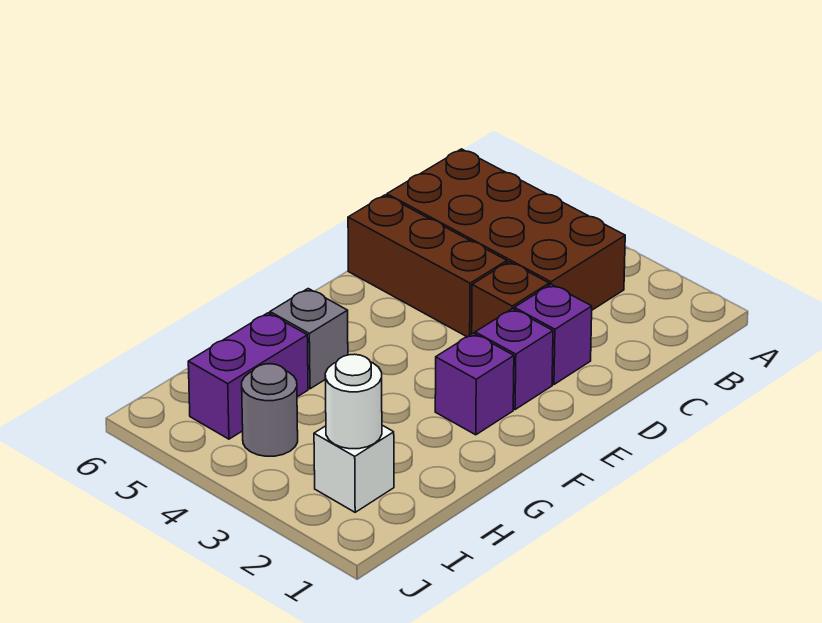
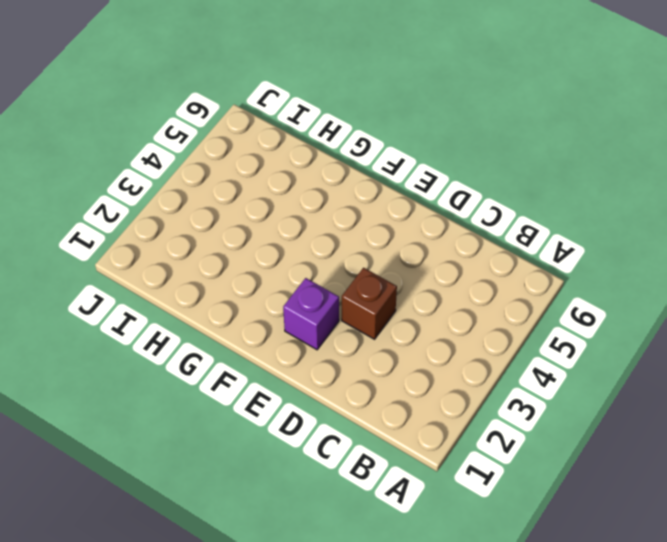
none -> brown 2x4 brick [387,149,625,310]
none -> purple 1x1 brick [514,284,592,384]

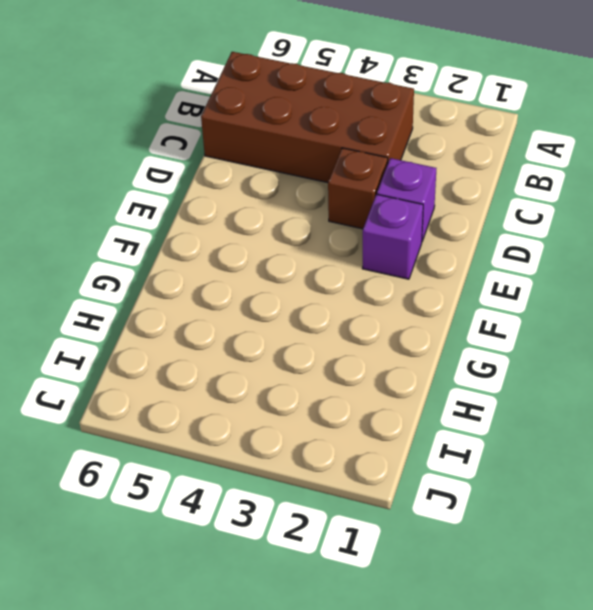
none -> brown 1x3 brick [348,195,507,337]
none -> purple 1x1 brick [435,333,514,435]

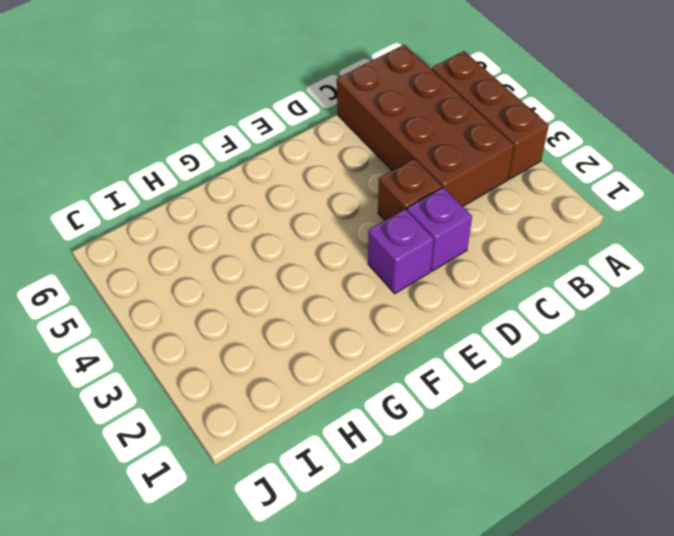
brown 1x3 brick [432,51,549,179] -> brown 1x3 brick moved to [348,195,507,337]
none -> purple 1x1 brick [435,333,514,435]
none -> grey 1x1 brick [270,289,348,389]

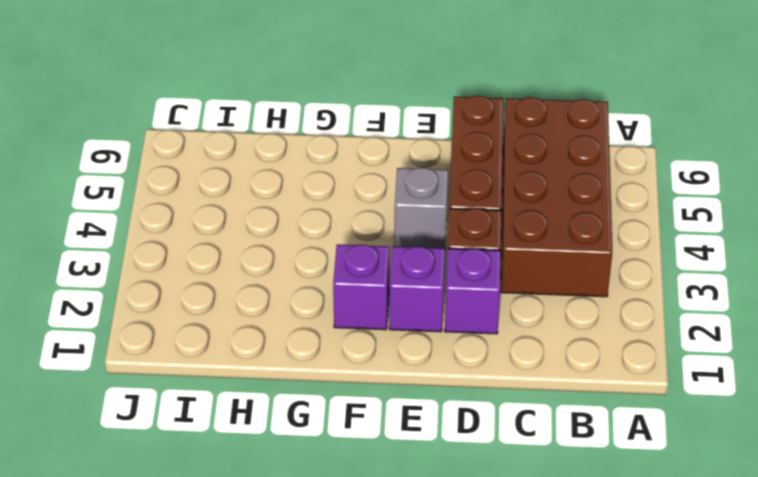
grey 1x1 brick [394,168,448,248] -> grey 1x1 brick moved to [270,289,348,389]
none -> purple 1x2 brick [188,313,308,439]
none -> white 1x1 brick [314,425,394,512]

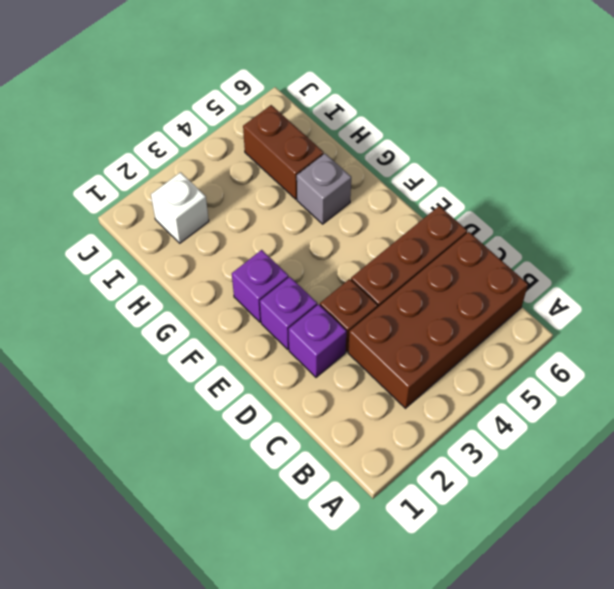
brown 1x2 brick [243,105,324,199] -> purple 1x2 brick [188,313,308,439]
none -> grey 1x1 round brick [242,364,298,456]
none -> white 1x1 round brick [325,354,382,449]

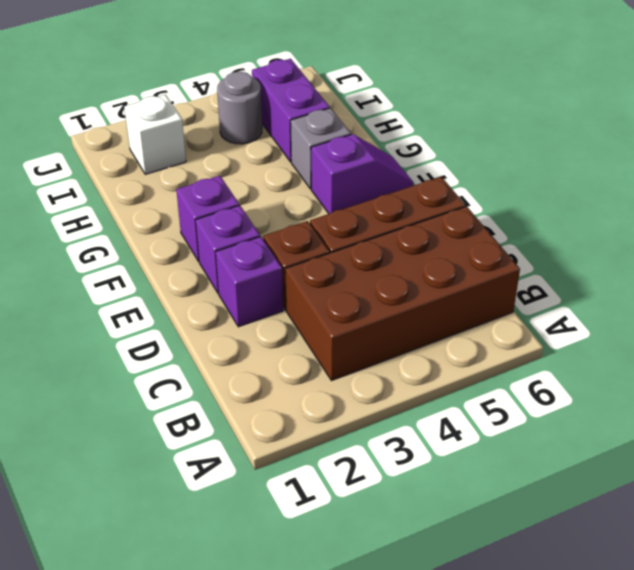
purple 1x2 slope [311,134,413,214] -> none
none -> white 1x1 round brick [325,354,382,449]

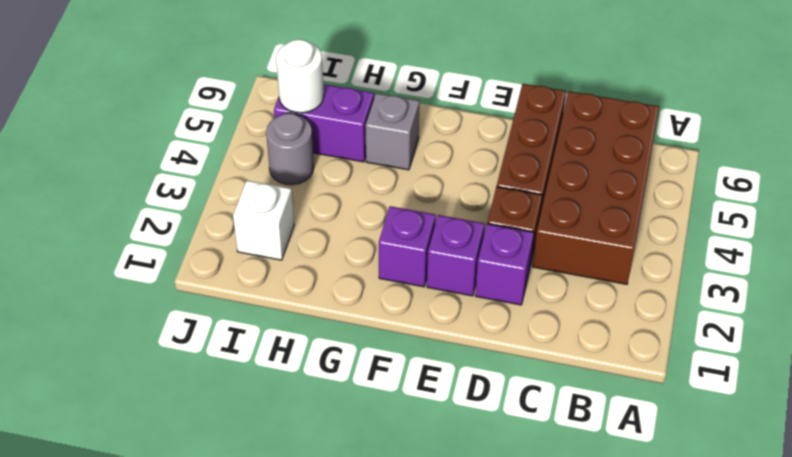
white 1x1 round brick [276,39,324,113] -> white 1x1 round brick moved to [325,354,382,449]

